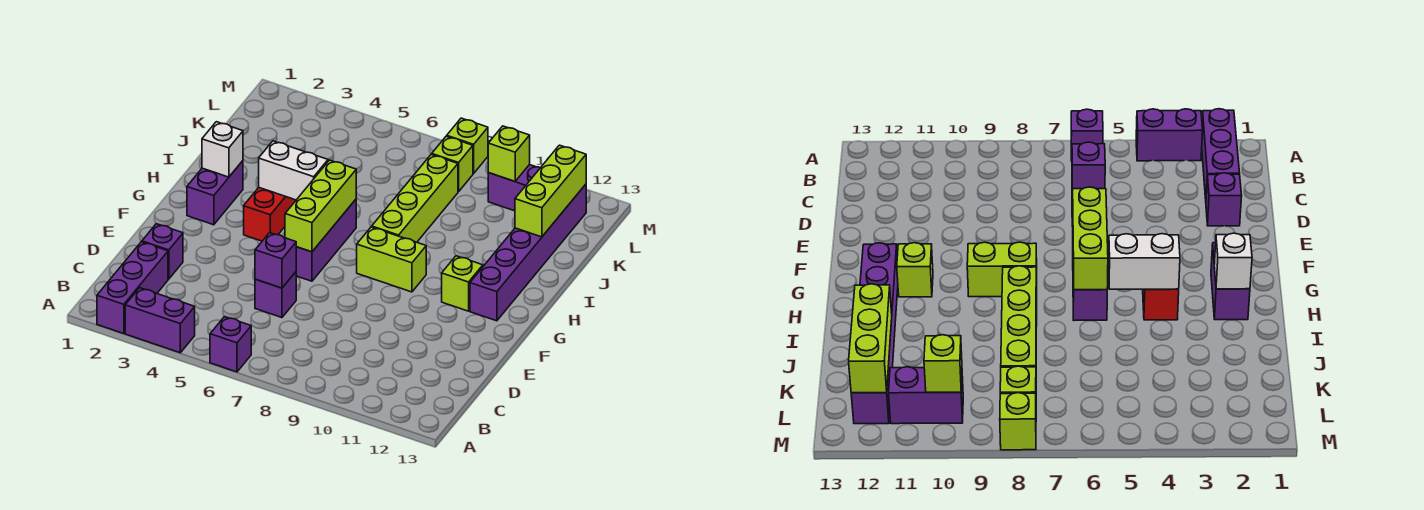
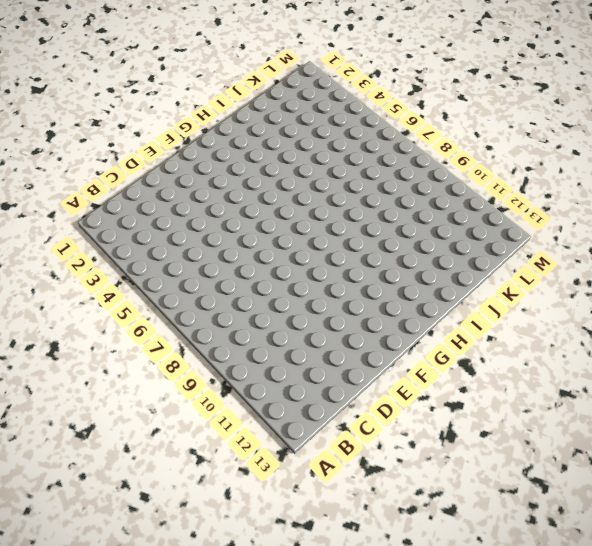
none -> purple 1x3 brick [97,242,168,334]
none -> purple 1x2 brick [125,288,195,353]
none -> purple 1x1 brick [210,317,251,372]

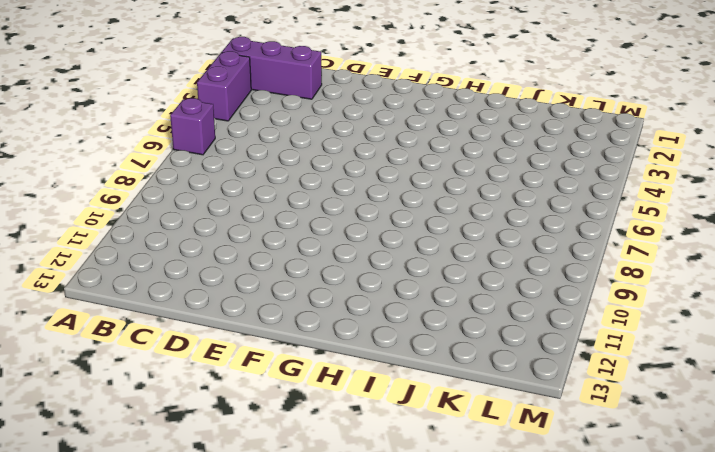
none -> purple 1x1 brick [142,224,183,279]
none -> purple 1x1 brick [255,272,296,318]
none -> purple 1x3 brick [296,199,356,281]

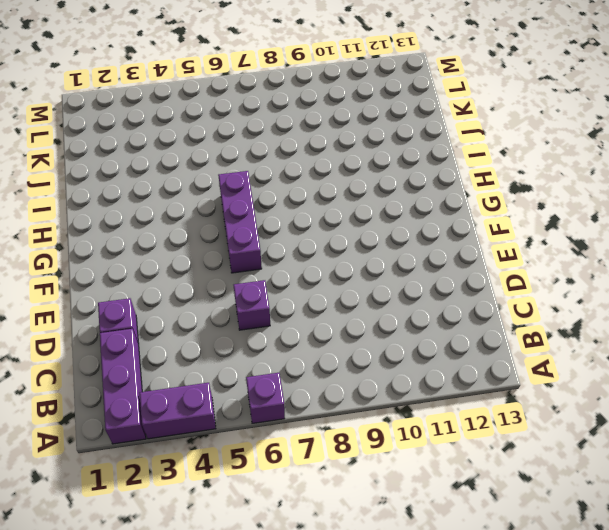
none -> purple 1x2 brick [187,161,243,225]
none -> red 1x2 brick [244,188,296,241]
none -> lime 1x2 brick [357,227,426,292]

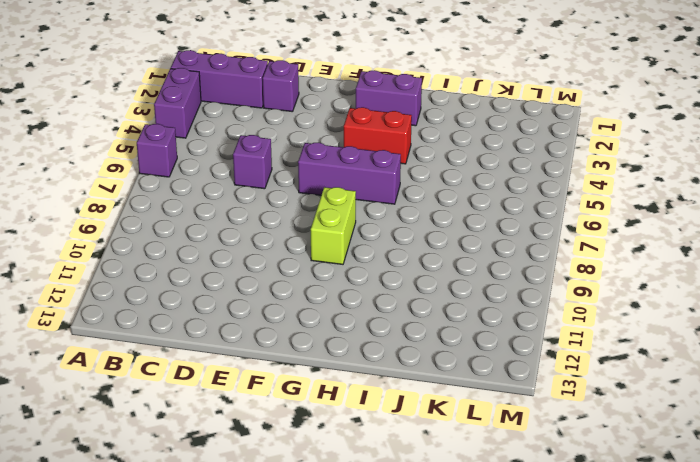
none -> lime 1x1 brick [442,256,483,311]
none -> purple 1x6 brick [470,184,586,321]
none -> lime 1x4 brick [372,154,458,242]

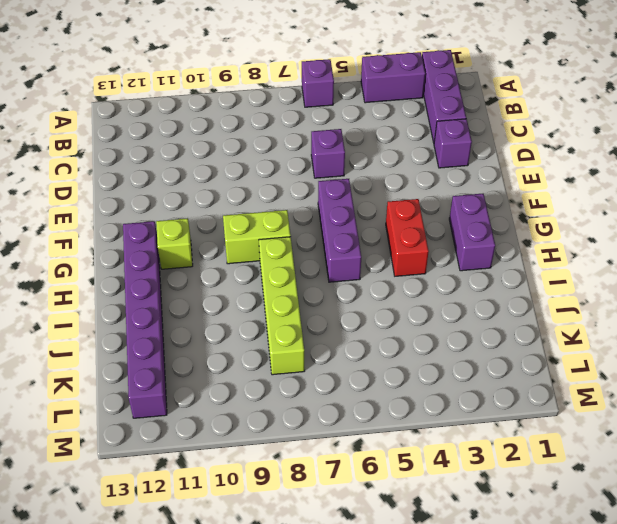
none -> lime 1x1 brick [432,136,473,192]
none -> purple 1x2 brick [488,165,541,211]
none -> lime 1x1 brick [447,118,488,174]

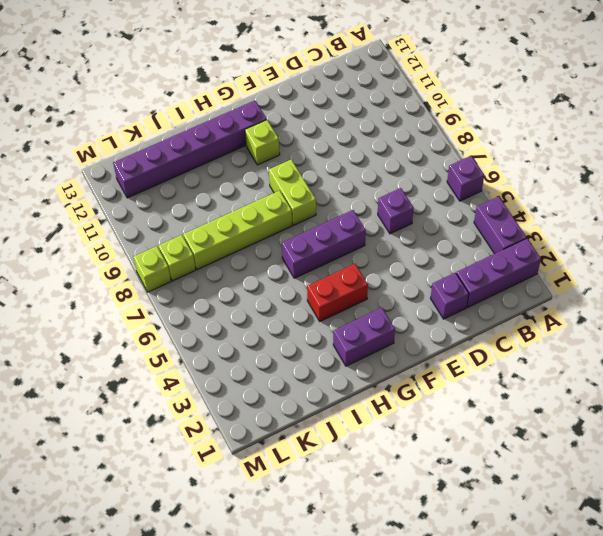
none -> purple 1x2 brick [488,165,541,211]
none -> purple 1x1 brick [255,233,296,288]
none -> lime 1x3 brick [285,160,356,252]

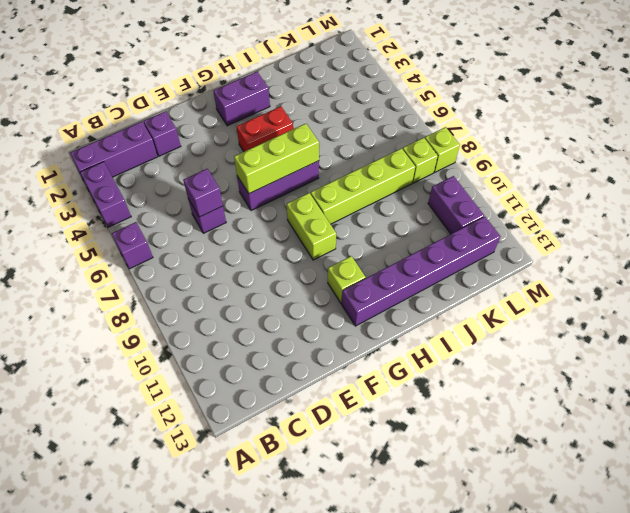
none -> white 1x1 brick [202,122,243,177]
none -> white 1x2 brick [259,141,328,200]
none -> lime 1x3 brick [515,145,586,237]

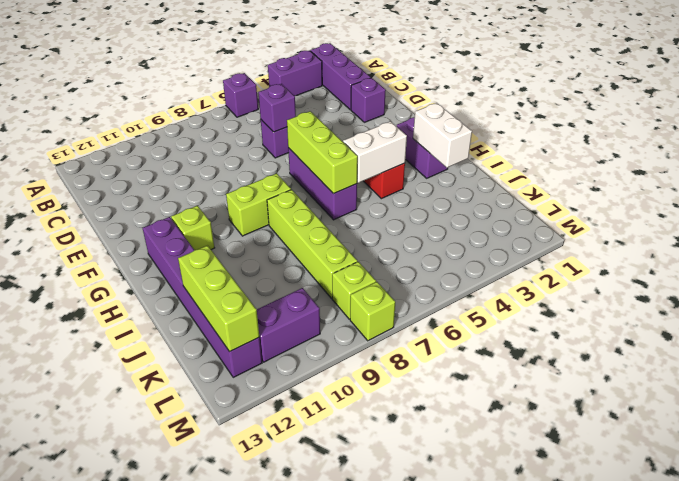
white 1x2 brick [413,103,472,168] -> white 1x1 brick [202,122,243,177]
none -> lime 1x1 brick [488,126,530,181]

